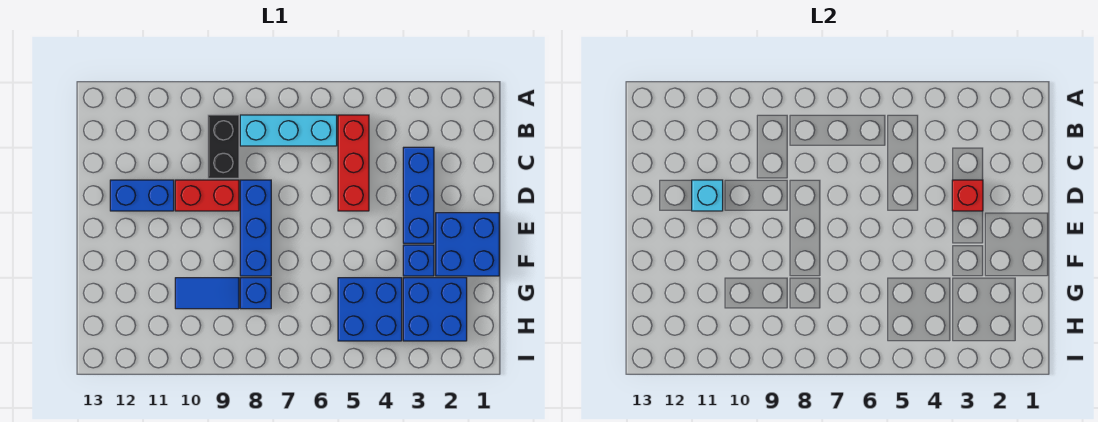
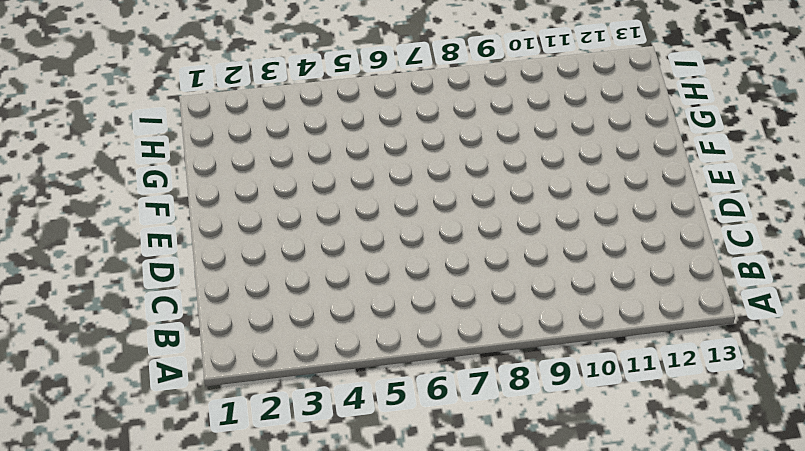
none -> red 1x3 brick [338,115,369,211]
none -> cyan 1x3 brick [240,115,337,146]
none -> black 1x2 brick [208,115,239,178]

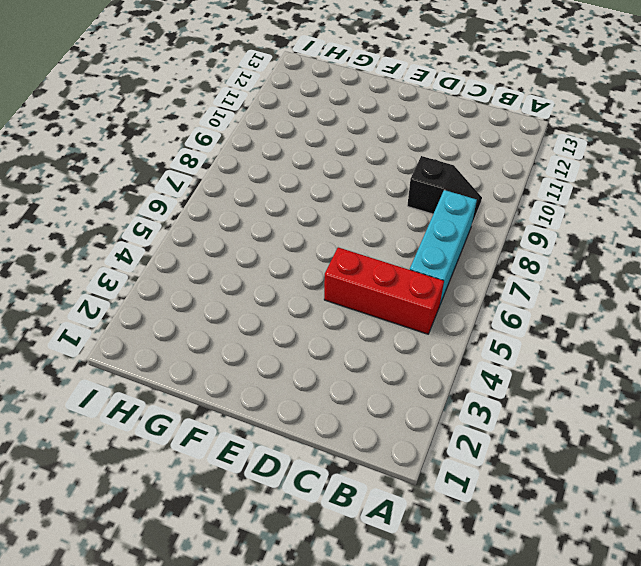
black 1x2 slope [407,156,482,224] -> black 1x2 brick [208,115,239,178]
none -> blue 1x3 brick [403,147,434,243]
none -> blue 1x3 brick [240,180,271,276]
none -> red 1x2 brick [175,180,239,211]

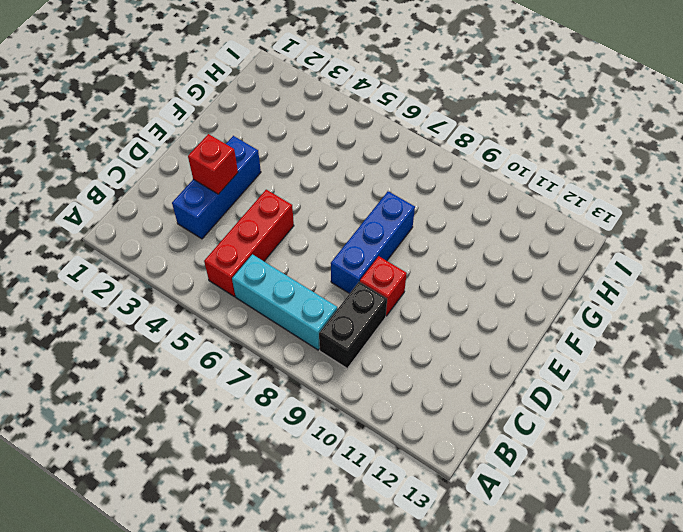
red 1x1 brick [360,256,407,316] -> red 1x2 brick [175,180,239,211]
none -> blue 1x2 brick [110,180,174,211]
none -> blue 2x2 brick [436,213,499,276]
none -> blue 1x1 brick [403,245,434,276]

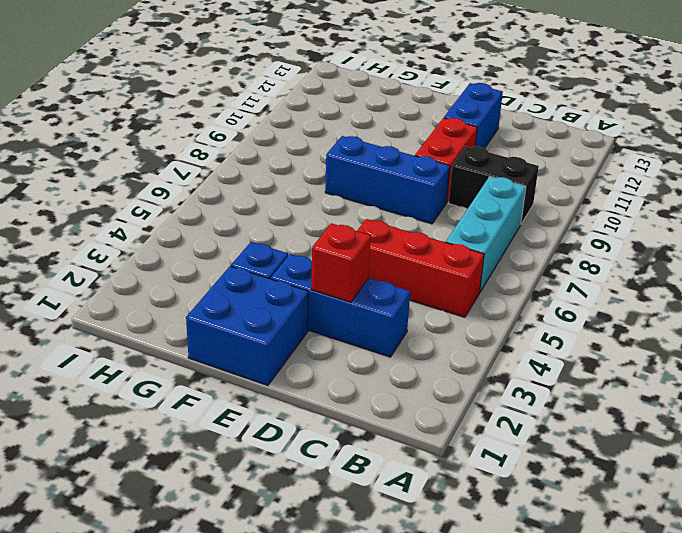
none -> blue 2x2 brick [403,278,467,341]
none -> blue 2x2 brick [338,278,402,341]
none -> blue 1x1 brick [240,278,271,309]

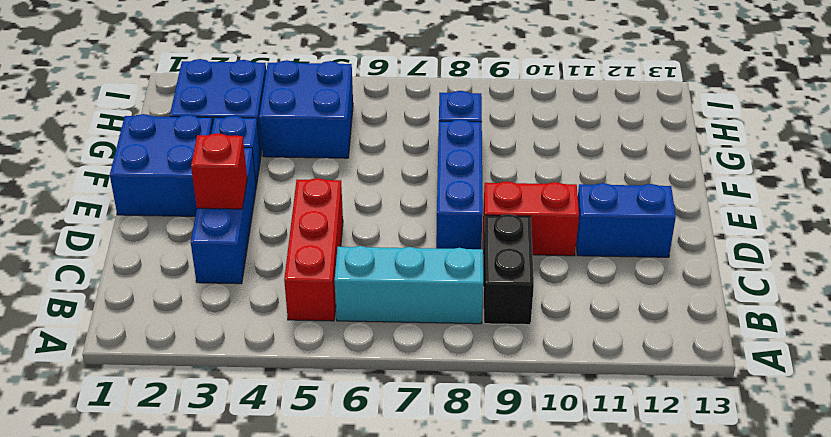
none -> blue 1x2 tile [175,278,239,309]
none -> cyan 1x1 brick [692,180,723,211]

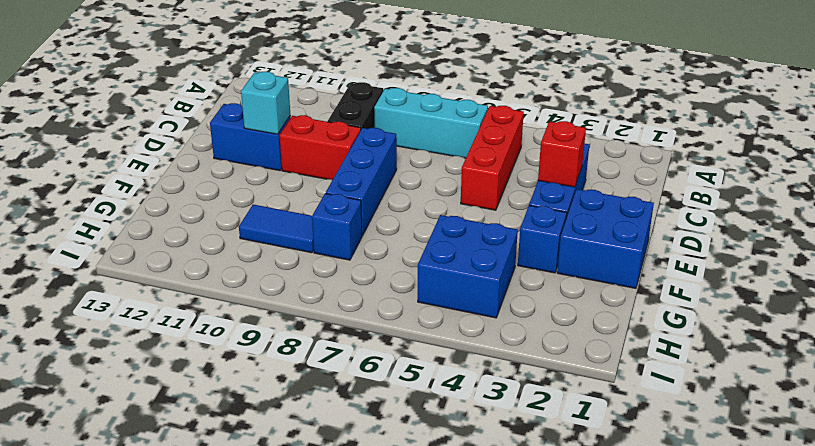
none -> blue 2x2 brick [403,278,467,341]

